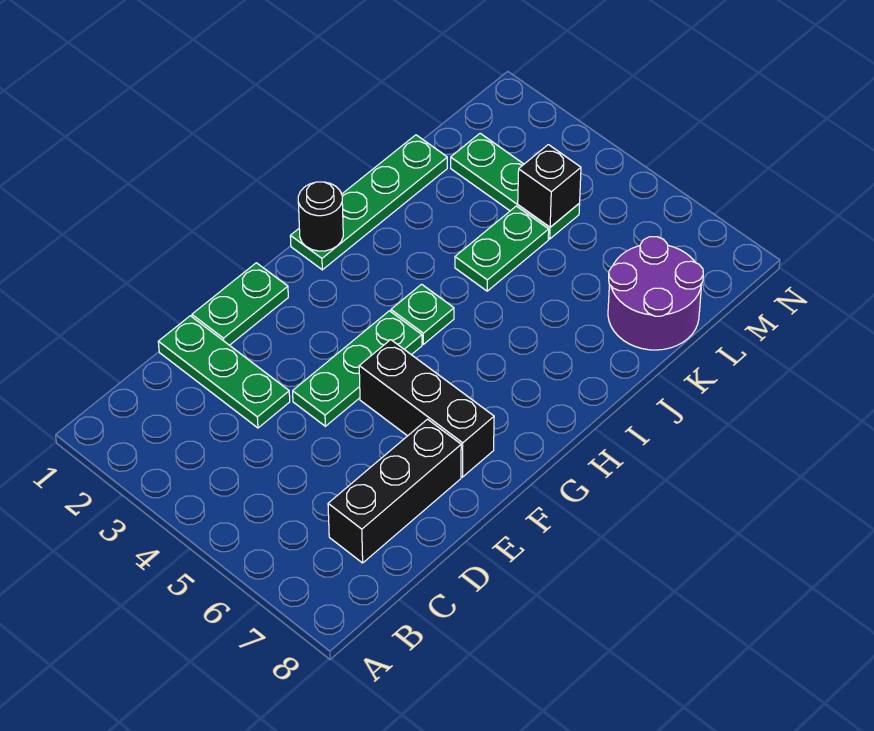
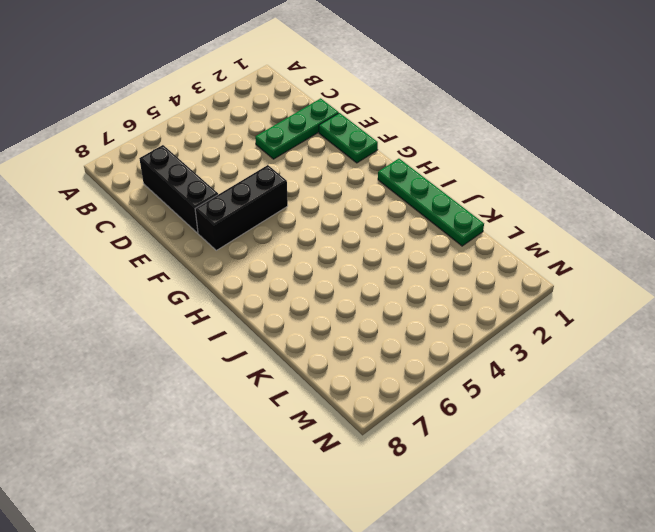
none -> green 1x3 plate [293,311,422,426]
none -> green 1x1 plate [391,284,454,344]
none -> green 1x2 plate [455,206,549,291]

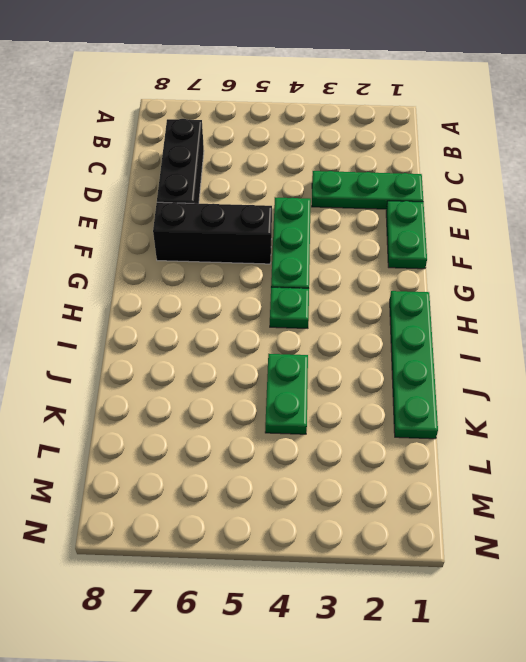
none -> purple 2x2 round brick [608,237,703,350]
none -> green 1x3 plate [451,133,580,239]
none -> black 1x1 round brick [298,182,343,251]

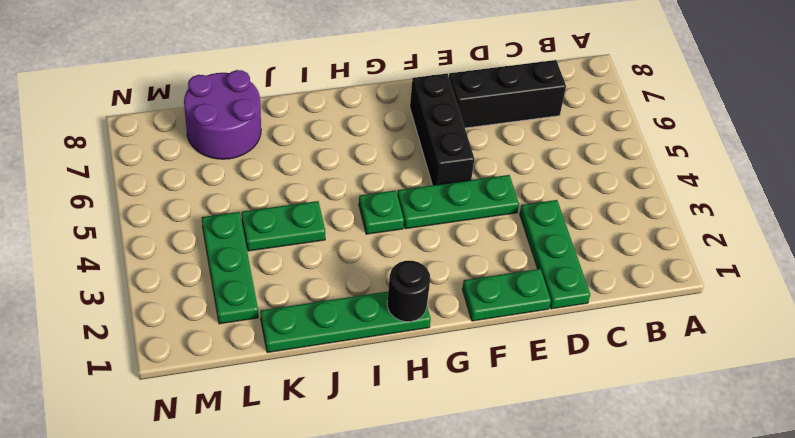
none -> black 1x1 brick [518,145,581,227]

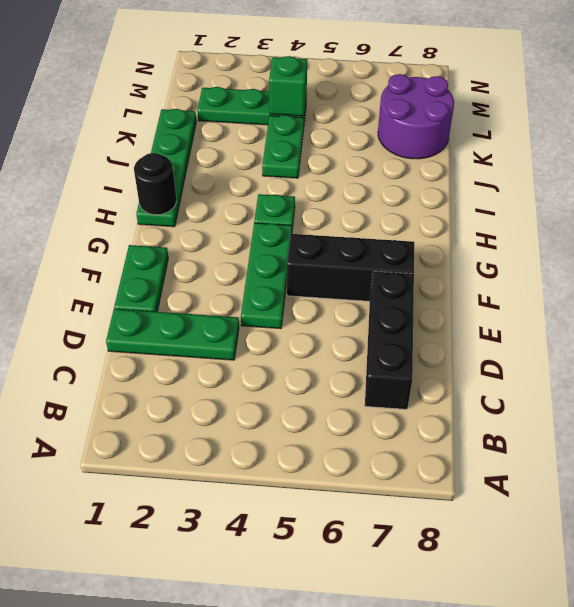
green 1x1 brick [269,56,307,116] -> black 1x1 brick [518,145,581,227]

